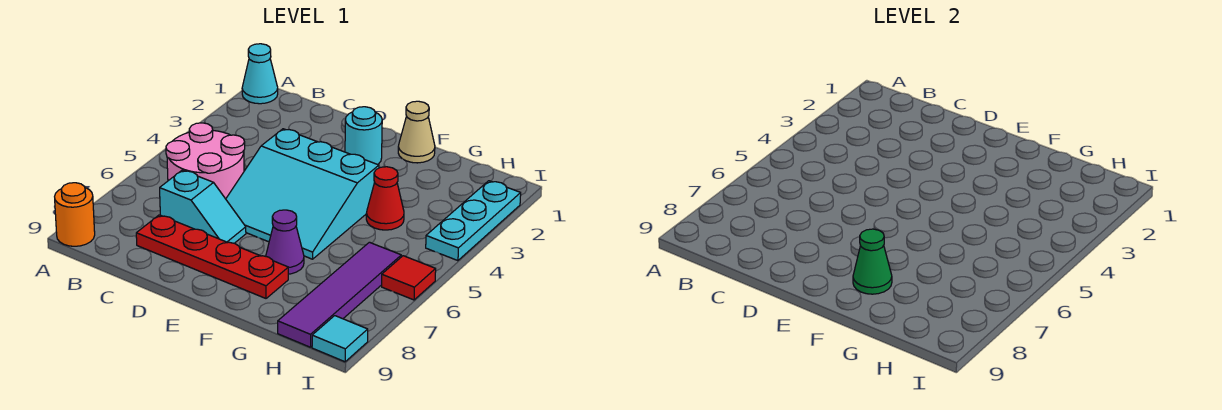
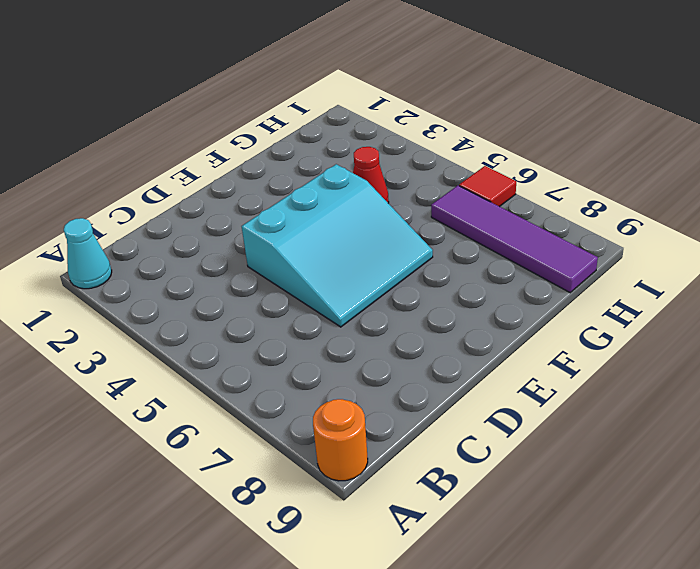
none -> pink 2x2 round brick [166,123,245,199]
none -> cyan 1x2 slope [160,170,246,243]
none -> red 1x4 plate [136,215,288,298]

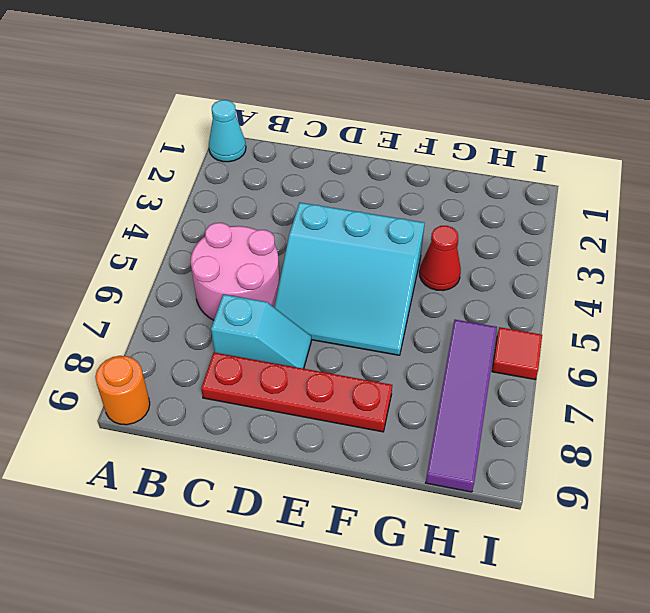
none -> cyan 1x1 round brick [345,107,382,165]
none -> tan 1x1 cone [398,101,435,163]
none -> purple 1x1 cone [266,210,304,274]

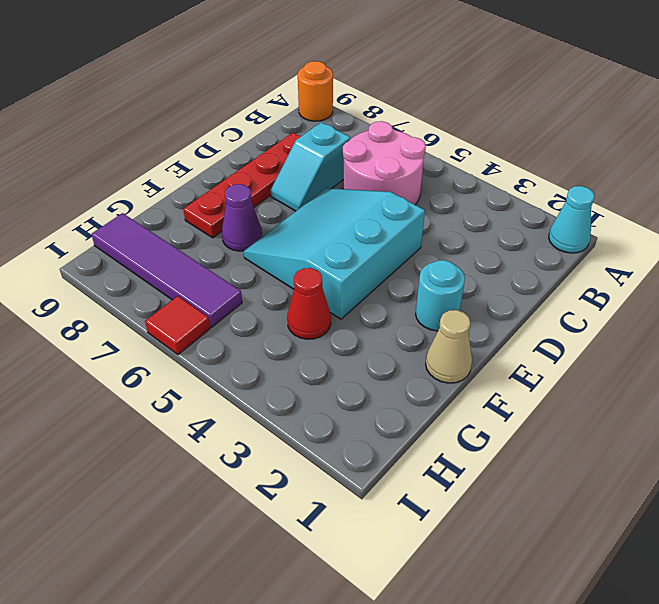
none -> cyan 1x3 plate [426,181,521,261]
none -> cyan 1x1 tile [312,316,368,362]
none -> green 1x1 cone [853,229,892,294]

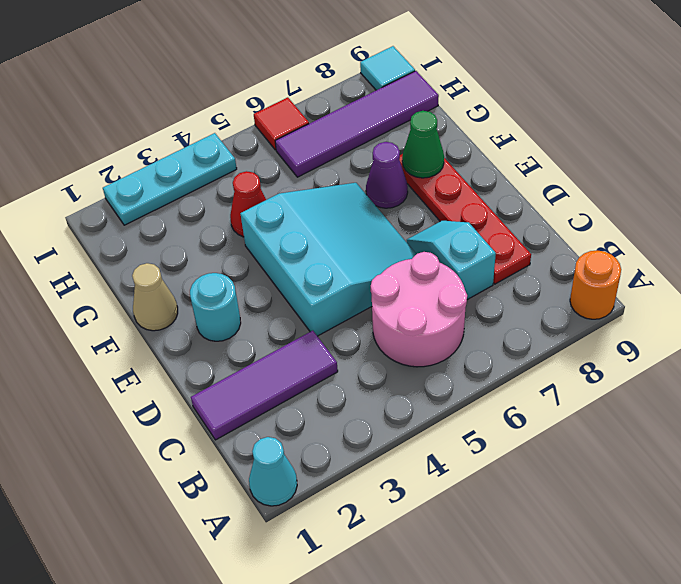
purple 1x3 tile [191,331,338,440] -> none

